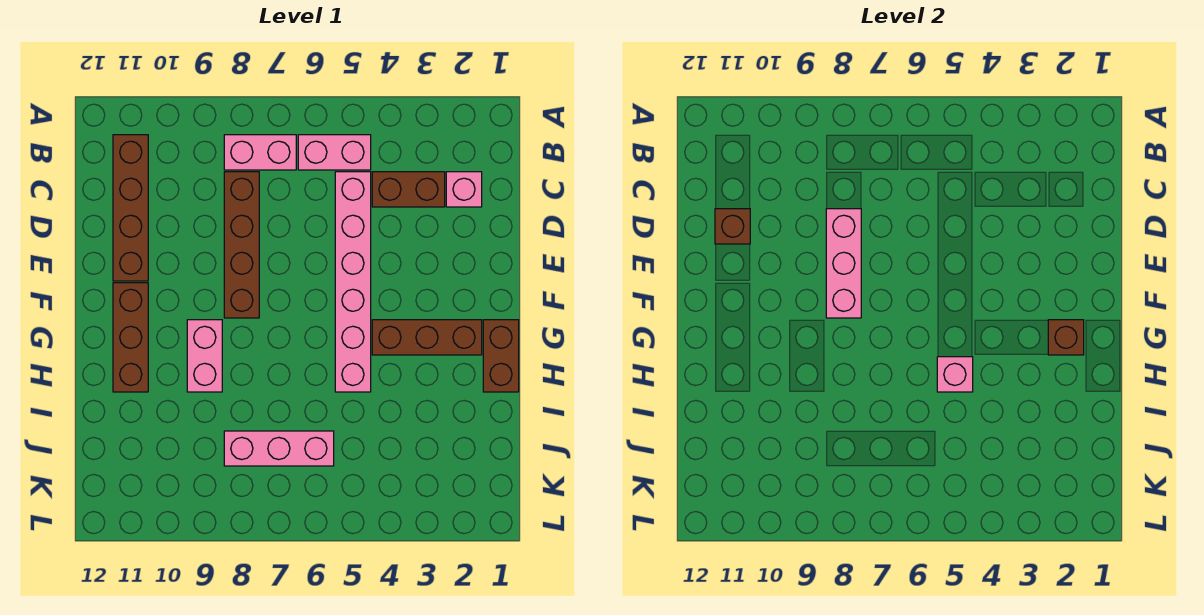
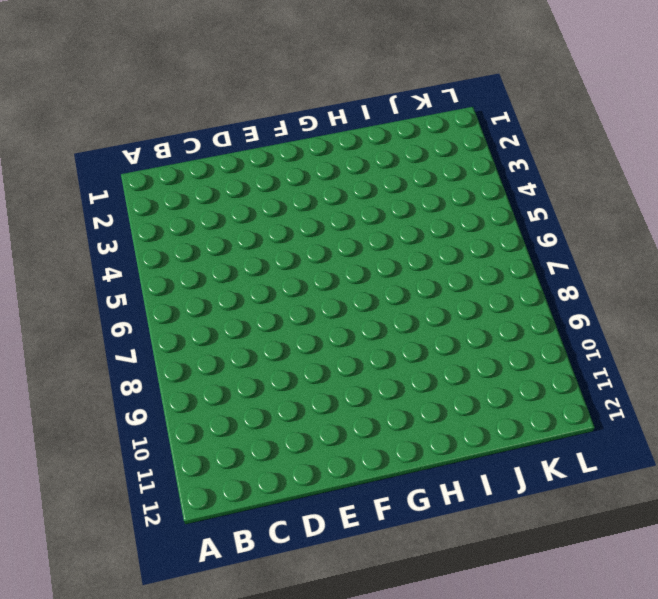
none -> pink 1x2 brick [298,135,371,170]
none -> pink 1x2 brick [224,135,296,170]
none -> brown 1x4 brick [113,135,148,281]

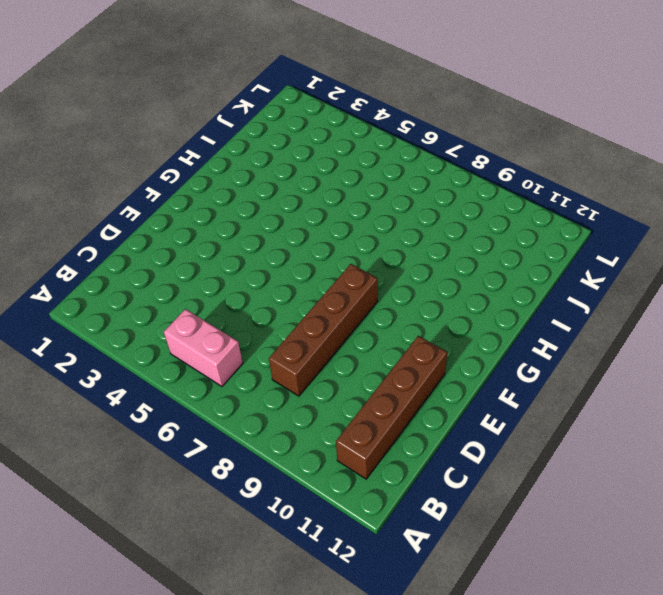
none -> pink 1x2 brick [224,135,296,170]
none -> pink 1x1 brick [446,172,482,207]
none -> brown 1x2 brick [372,172,445,207]

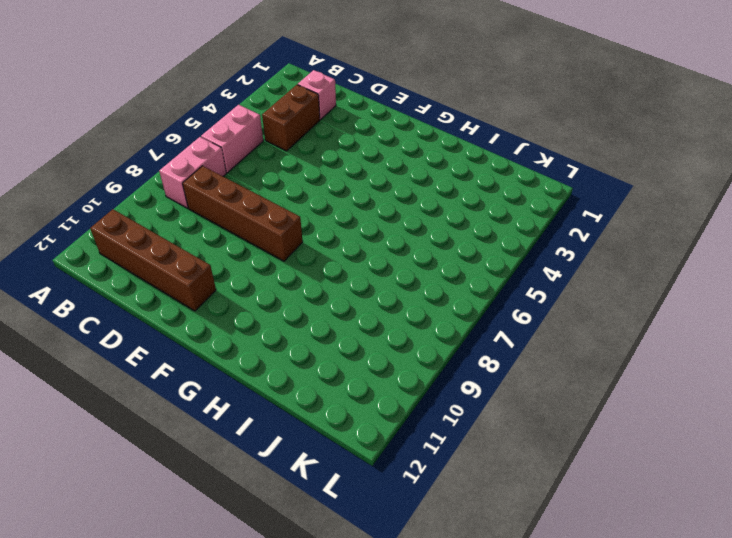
none -> pink 1x6 brick [335,172,371,392]
none -> brown 1x3 brick [113,283,148,392]
none -> brown 1x2 brick [483,320,519,392]

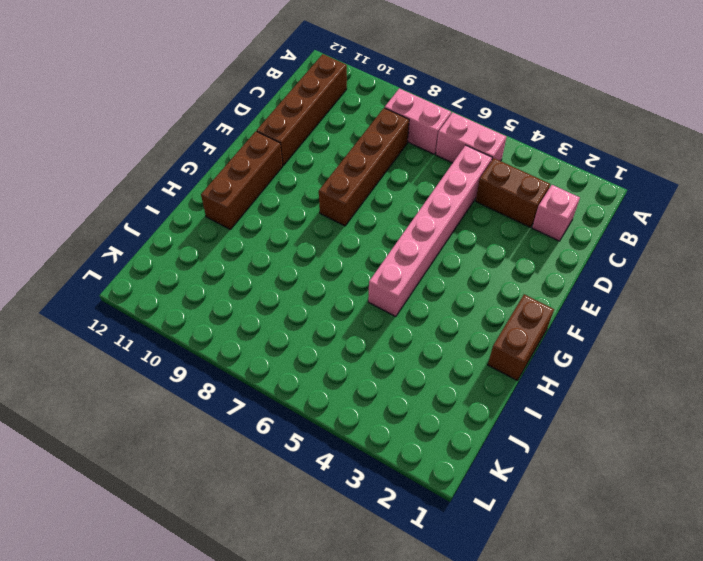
none -> brown 1x3 brick [372,320,482,355]
none -> pink 1x2 brick [187,320,222,392]
none -> pink 1x3 brick [224,431,334,466]

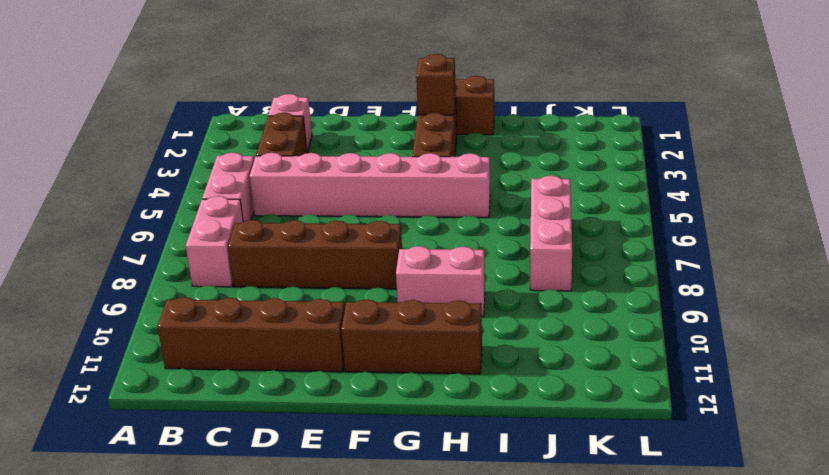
none -> pink 1x3 brick [826,209,861,318]
none -> brown 1x1 brick [715,209,750,244]
none -> pink 1x1 brick [937,357,973,392]

